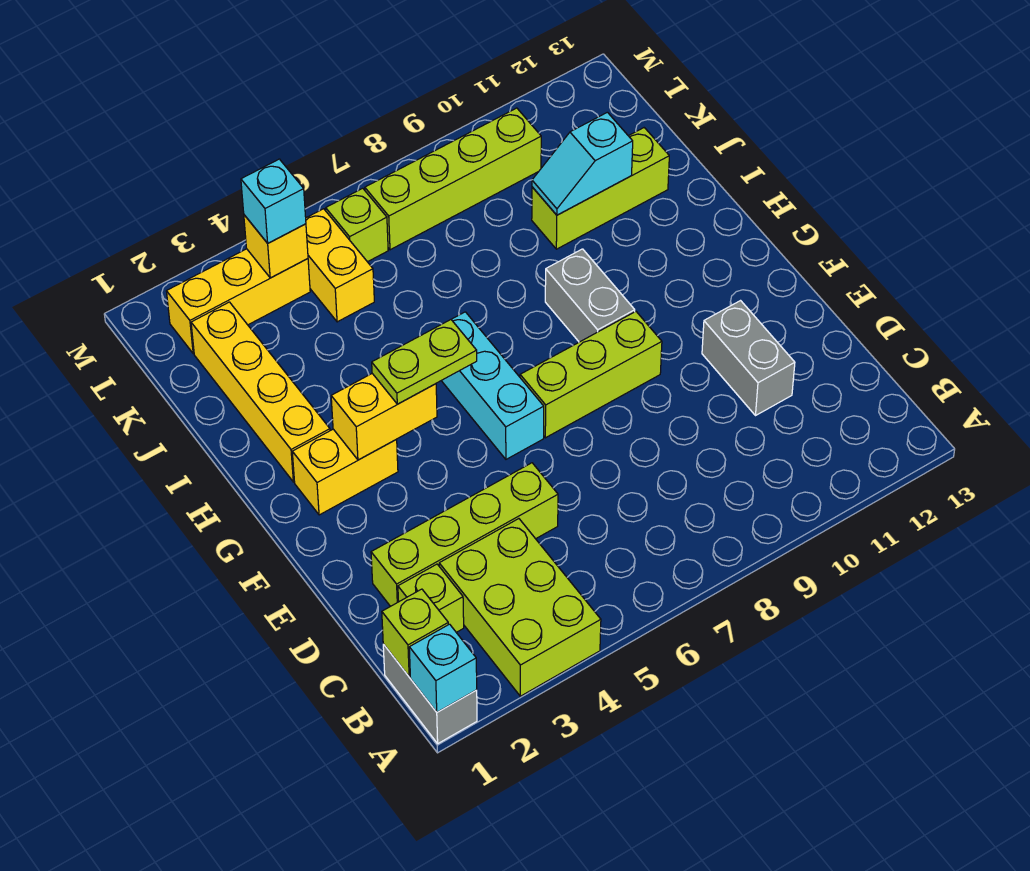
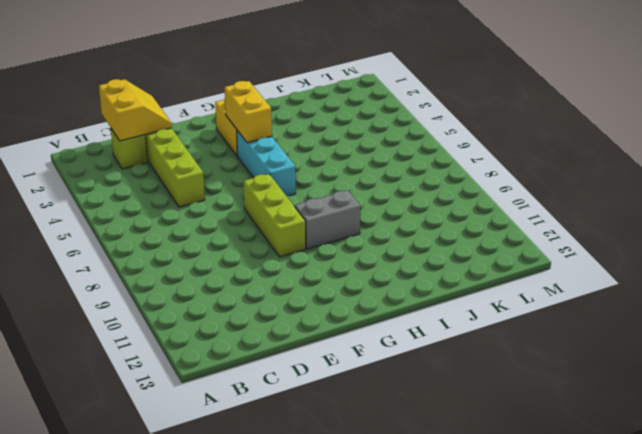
yellow 2x2 slope [99,79,172,141] -> none
cyan 1x3 brick [237,131,296,196] -> cyan 1x3 brick turned to [441,312,544,459]
none -> grey 1x2 brick [383,644,477,743]
none -> lime 2x3 brick [439,519,601,696]
none -> grey 1x2 brick [702,301,795,415]

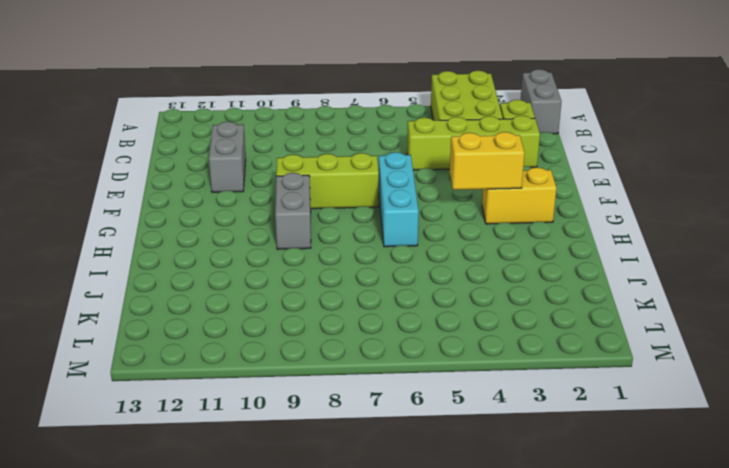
none -> yellow 1x4 brick [191,302,330,482]
none -> lime 1x3 brick [532,128,669,249]
none -> yellow 1x2 brick [306,209,374,322]

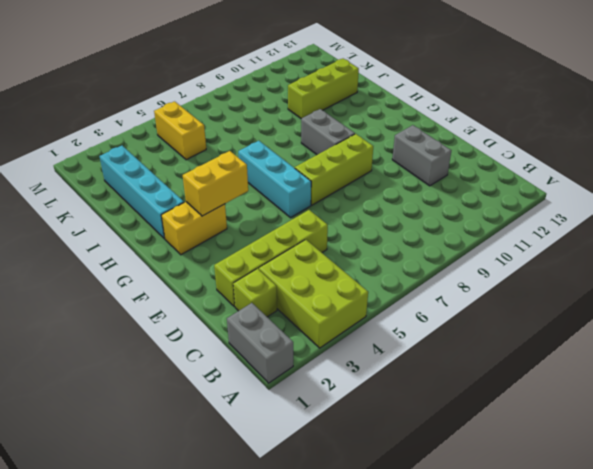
cyan 1x4 brick [100,146,184,239] -> yellow 1x4 brick [191,302,330,482]
none -> yellow 1x3 brick [166,249,310,354]
none -> lime 1x1 brick [326,188,388,262]
none -> lime 1x4 brick [365,108,541,250]

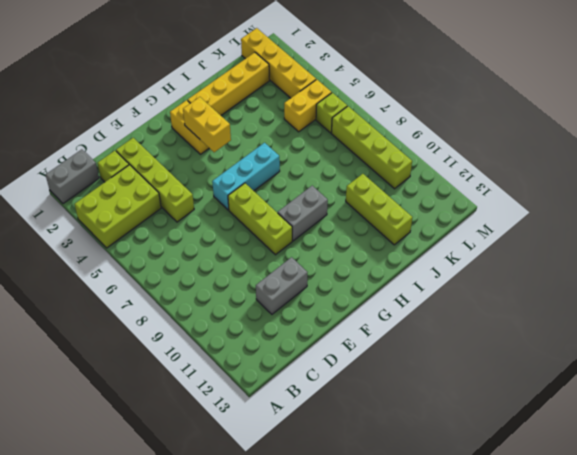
yellow 1x4 brick [241,28,316,98] -> yellow 1x3 brick [166,249,310,354]
none -> cyan 1x1 brick [409,624,477,712]
none -> lime 1x1 brick [382,589,448,677]
none -> cyan 1x2 slope [532,112,633,215]

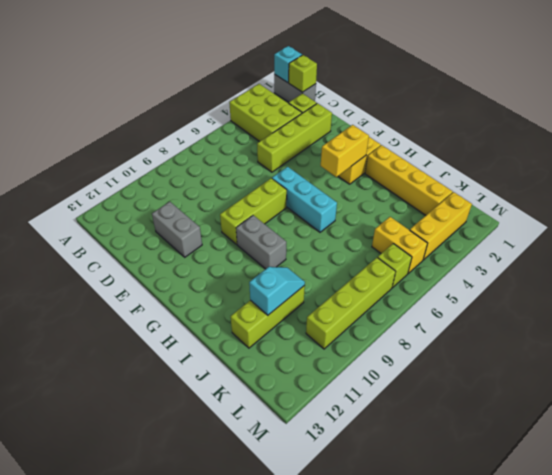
none -> yellow 1x1 brick [244,215,308,278]
none -> lime 1x2 plate [372,320,477,404]
none -> cyan 1x1 brick [241,159,306,243]

